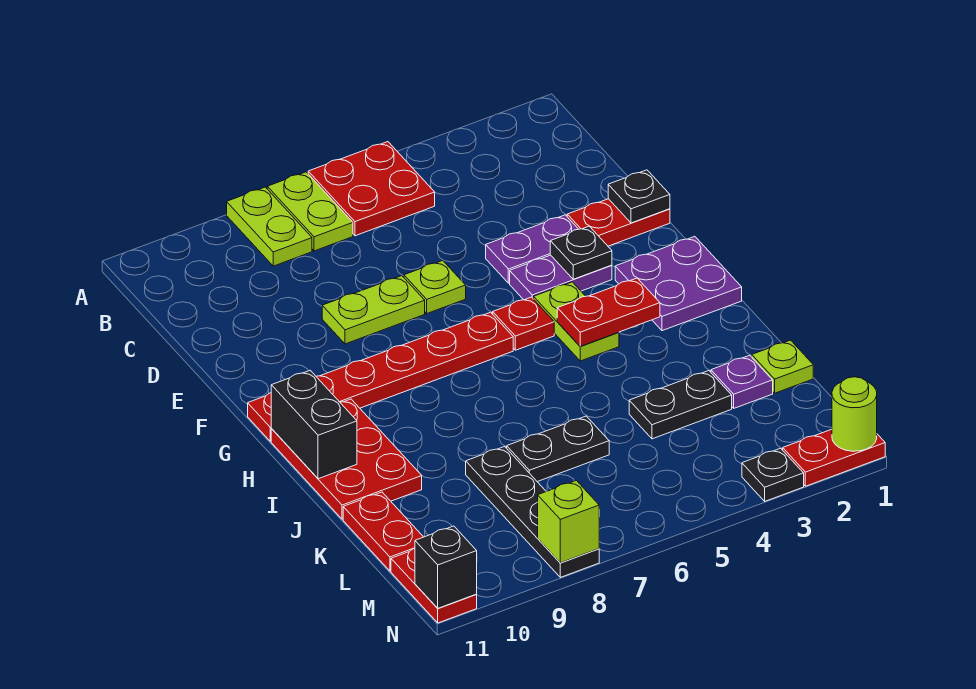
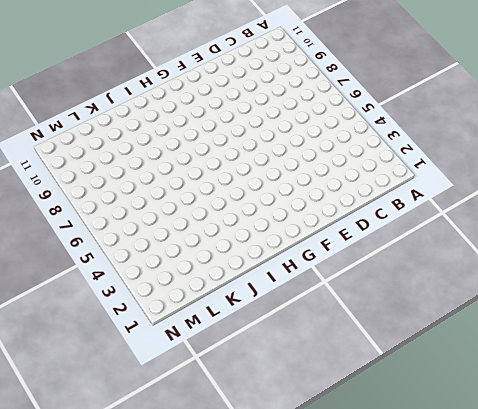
none -> red 2x2 plate [308,142,435,236]
none -> lime 1x2 plate [267,172,353,251]
none -> lime 1x2 plate [227,187,312,266]

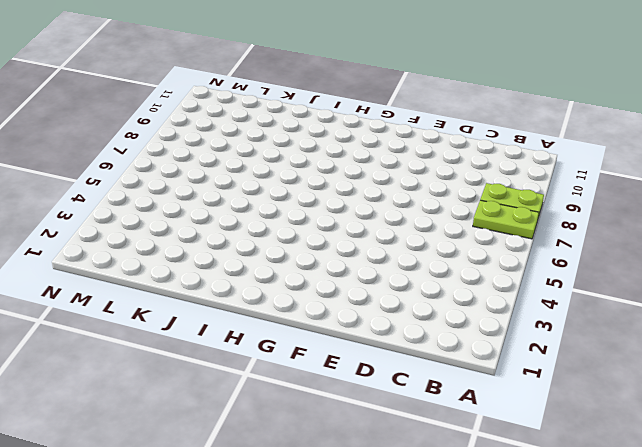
none -> red 2x2 plate [308,142,435,236]
none -> red 1x2 plate [567,199,670,246]
none -> purple 1x2 plate [486,215,578,283]

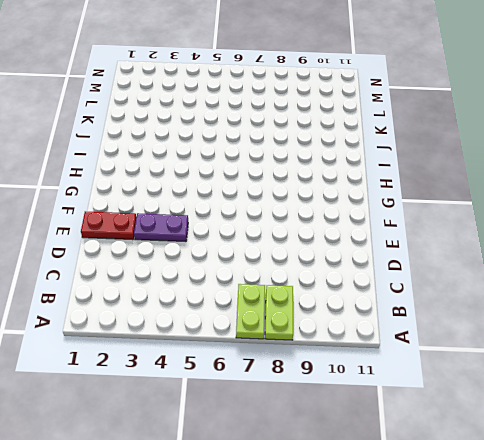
none -> red 2x2 plate [308,142,435,236]
none -> lime 1x1 plate [404,261,466,313]
none -> lime 1x2 plate [322,276,425,344]

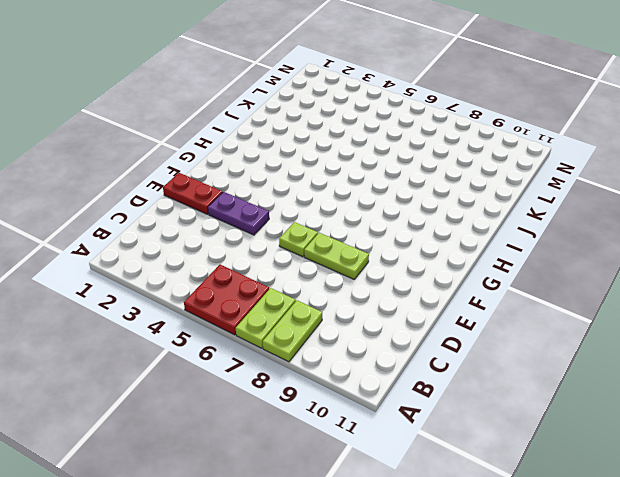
none -> purple 1x2 plate [510,255,612,300]
none -> purple 2x2 plate [615,236,742,331]
none -> lime 1x2 plate [534,282,619,361]

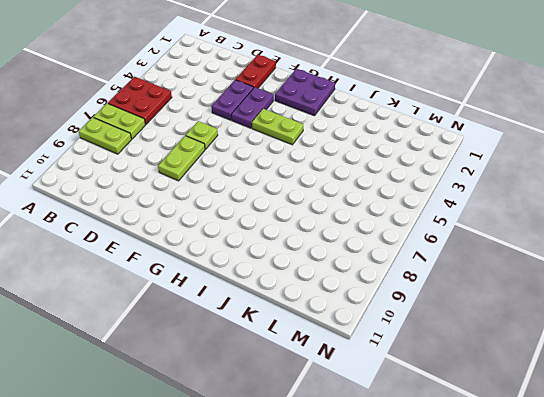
none -> red 1x1 plate [493,297,554,350]
none -> red 1x6 plate [248,312,513,441]
none -> red 2x3 plate [271,399,422,519]

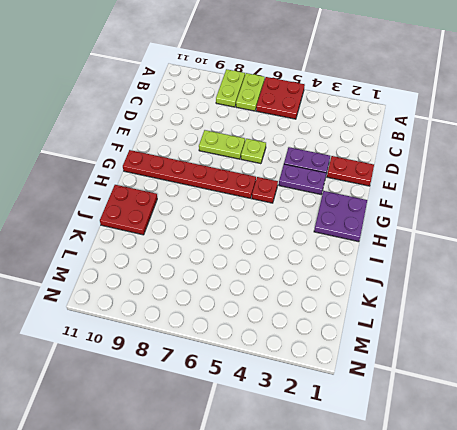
red 2x2 plate [100,185,157,235] -> red 2x3 plate [271,399,422,519]
none -> lime 1x2 plate [534,282,619,361]
none -> lime 1x1 plate [752,340,813,393]
none -> purple 1x1 plate [711,355,773,408]

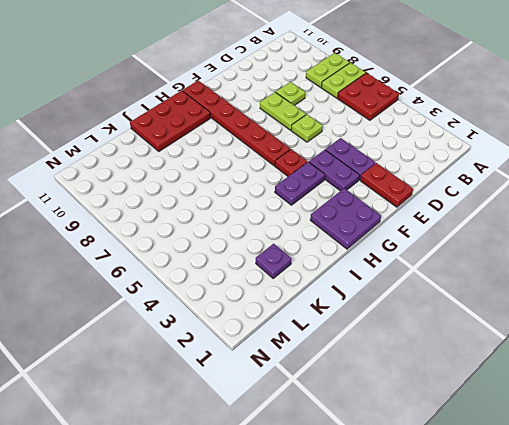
lime 1x1 plate [276,82,305,105] -> lime 1x1 plate moved to [752,340,813,393]
purple 1x2 plate [275,162,325,205] -> lime 1x2 plate [534,282,619,361]
none -> black 1x2 plate [629,371,732,439]
none -> black 1x2 plate [507,416,609,482]
none -> black 1x4 plate [466,447,599,577]

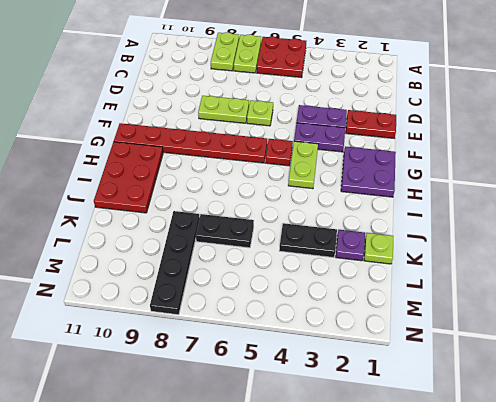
none -> red 1x2 plate [343,492,423,571]
none -> red 1x2 plate [391,548,477,623]
none -> red 1x2 plate [783,429,885,486]

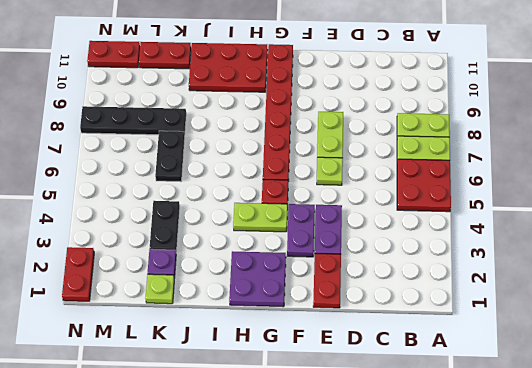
none -> black 1x1 plate [742,448,804,501]
none -> black 1x1 plate [608,170,670,223]
none -> black 1x1 plate [550,226,612,279]

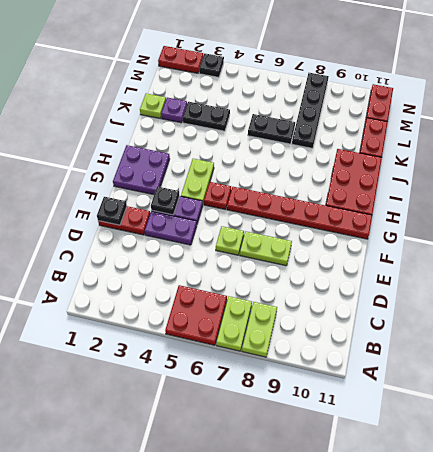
none -> red 1x2 plate [557,278,660,346]
none -> black 1x2 brick [271,370,357,479]
none -> lime 1x1 round brick [832,377,877,451]

